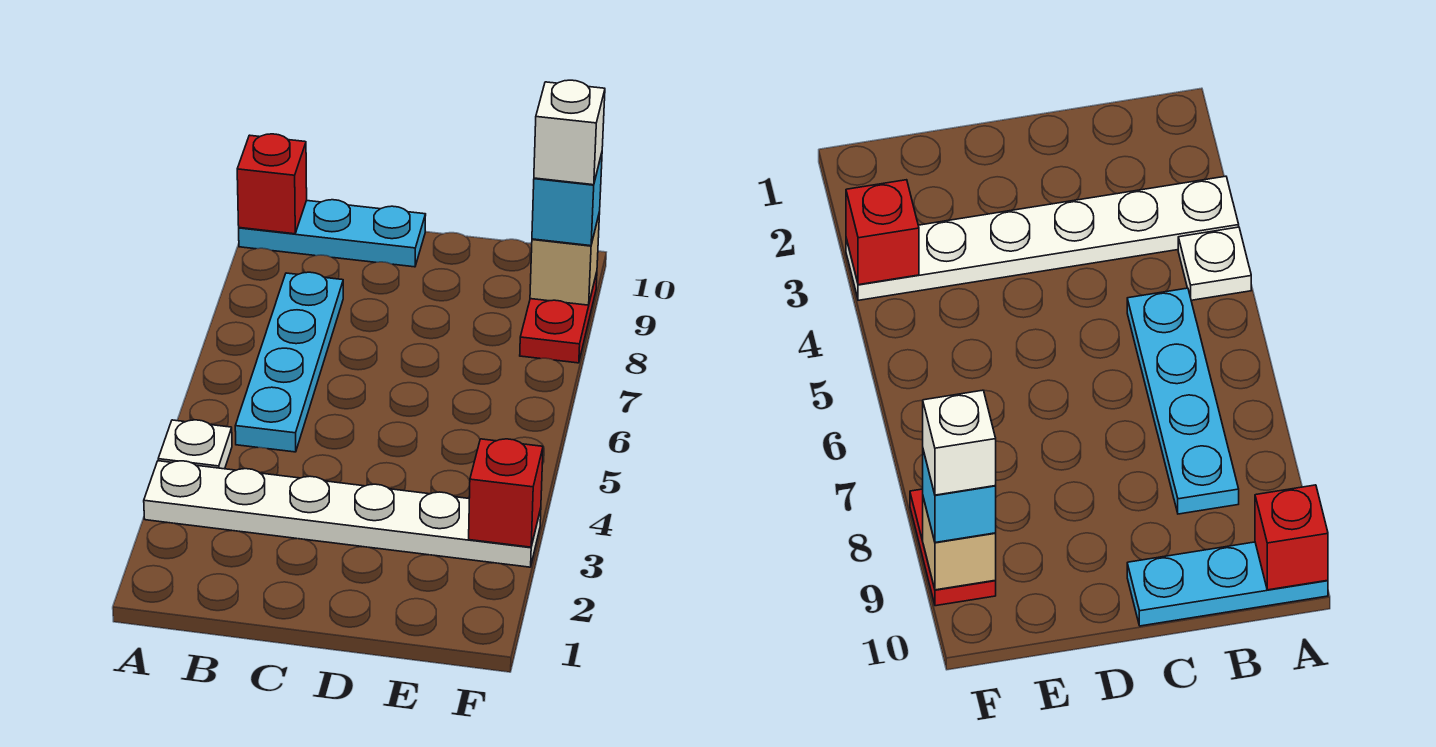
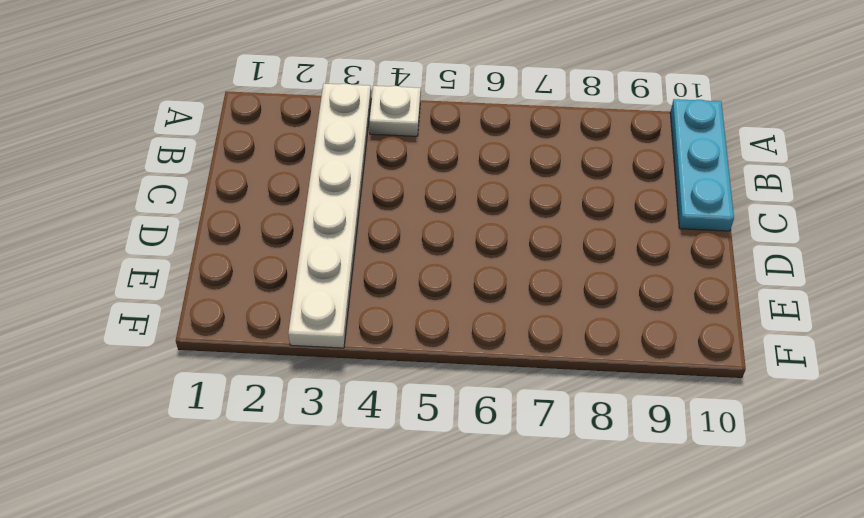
none -> cyan 1x4 plate [235,272,343,452]
none -> red 1x2 plate [520,272,597,363]

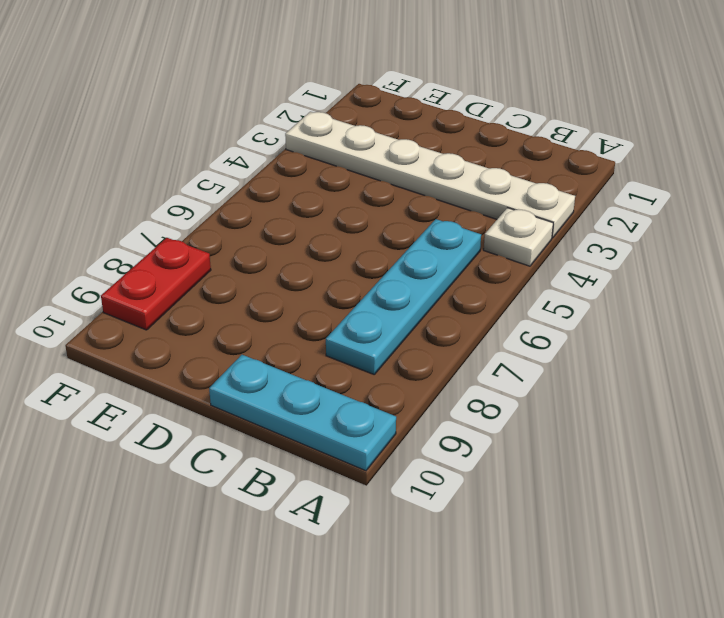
none -> red 1x1 brick [237,134,307,234]
none -> red 1x1 brick [469,439,543,547]

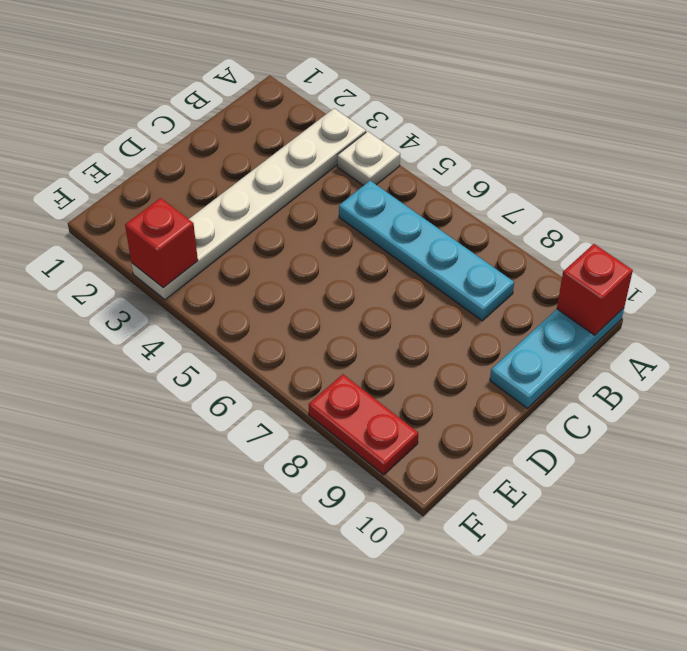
none -> tan 1x1 brick [530,212,600,305]
none -> cyan 1x1 brick [532,153,602,246]

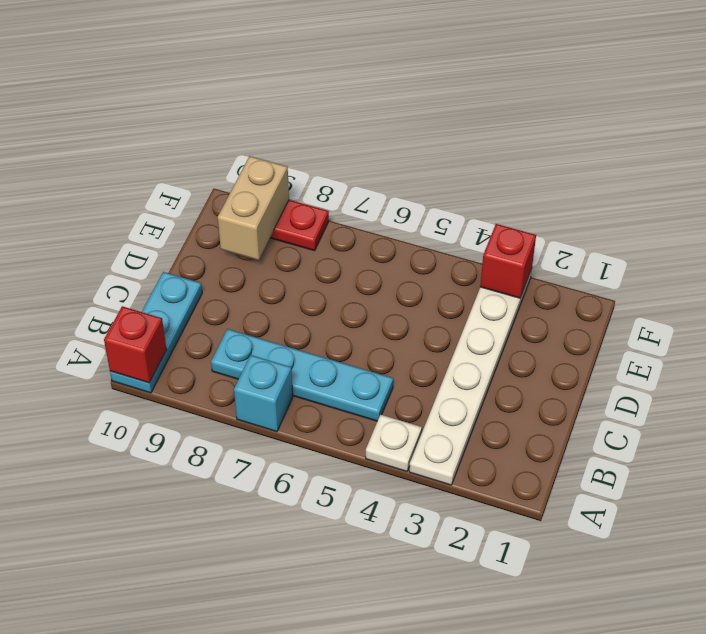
cyan 1x1 brick [234,355,293,432] -> cyan 1x1 brick moved to [532,153,602,246]
tan 1x2 brick [218,156,289,260] -> tan 1x1 brick [530,212,600,305]
none -> white 1x1 brick [534,80,605,185]

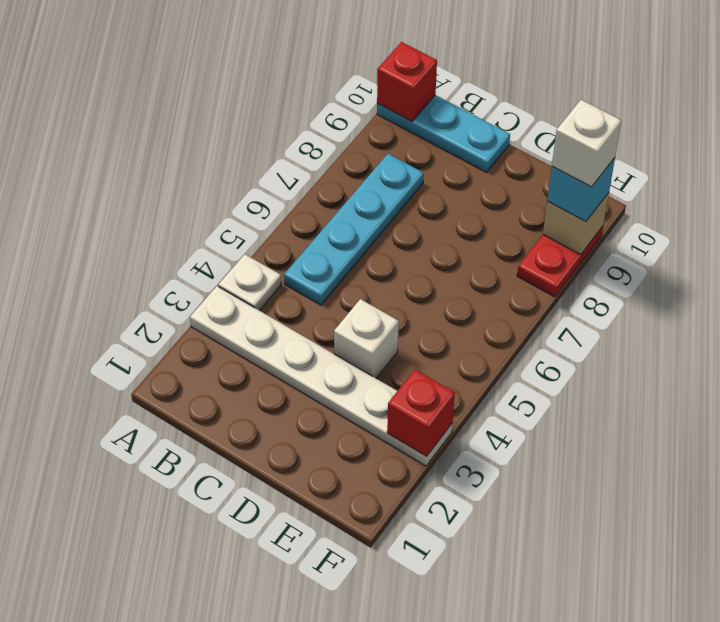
white 1x1 brick [334,299,399,378] -> none

